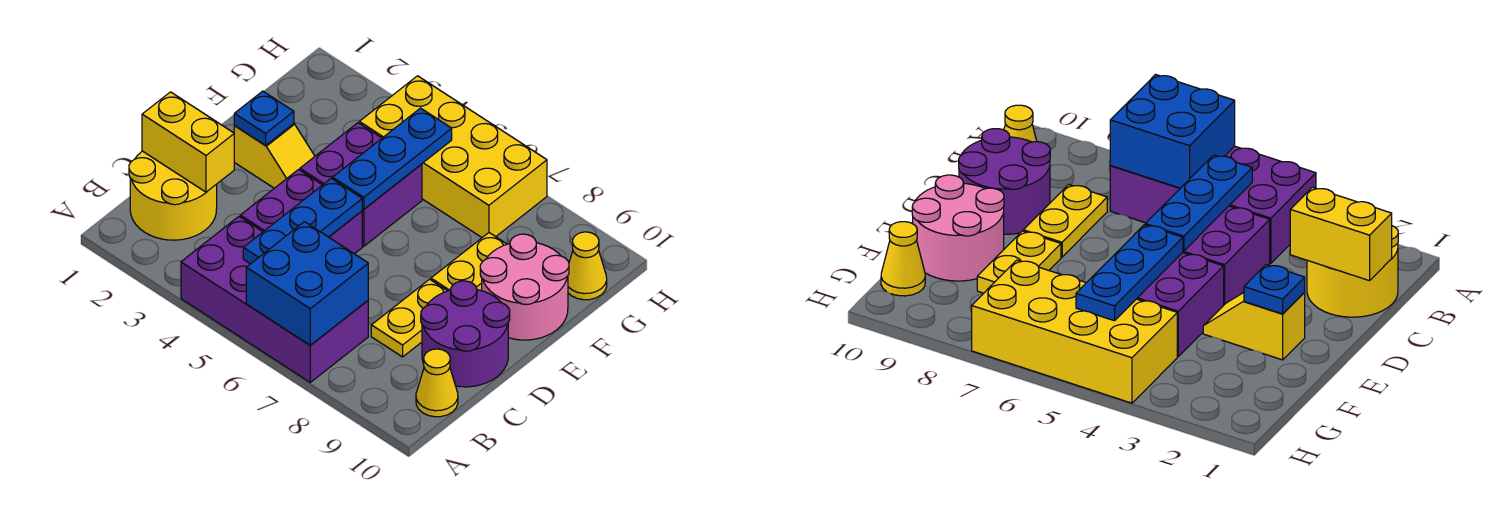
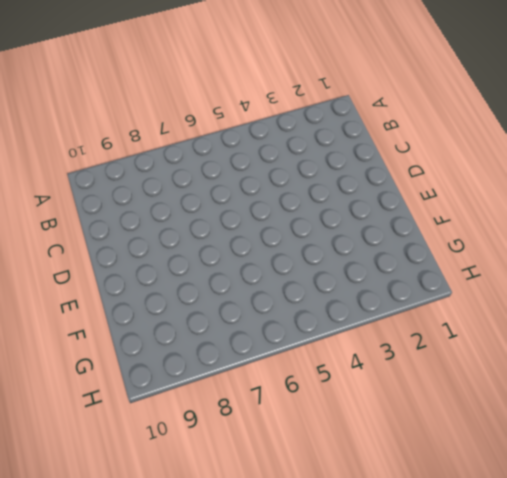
none -> purple 2x4 brick [181,217,368,382]
none -> yellow 2x2 round brick [129,151,217,240]
none -> yellow 1x1 cone [416,349,458,417]

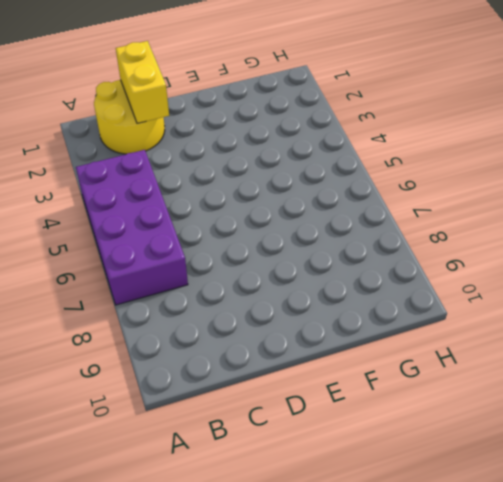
none -> yellow 1x1 cone [416,349,458,417]
none -> purple 2x2 brick [240,170,362,254]
none -> yellow 1x2 plate [371,279,447,357]

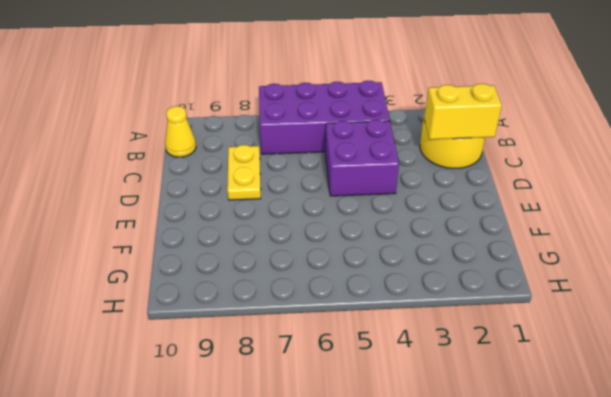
none -> purple 2x2 round brick [421,281,510,387]
none -> yellow 1x2 slope [234,124,315,188]
none -> purple 2x2 brick [300,123,422,246]

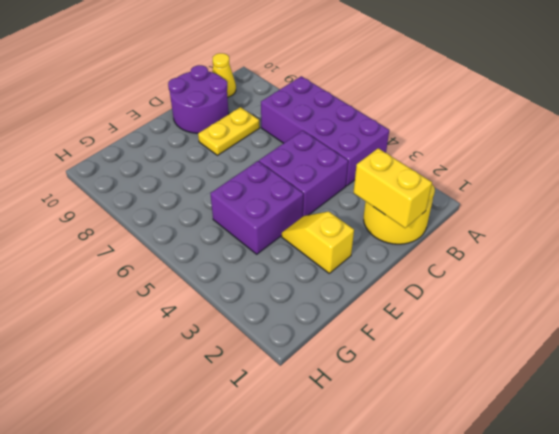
none -> yellow 1x2 plate [431,233,507,291]
none -> pink 2x2 round brick [480,234,569,340]
none -> yellow 2x4 brick [359,76,547,238]

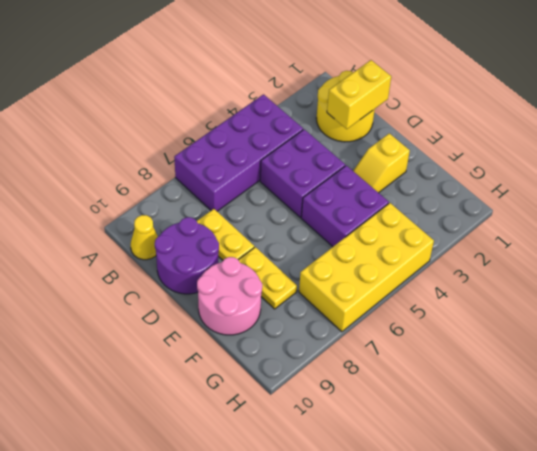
none -> yellow 1x1 cone [568,232,607,300]
none -> blue 2x2 brick [246,222,368,345]
none -> blue 1x3 plate [243,178,362,264]

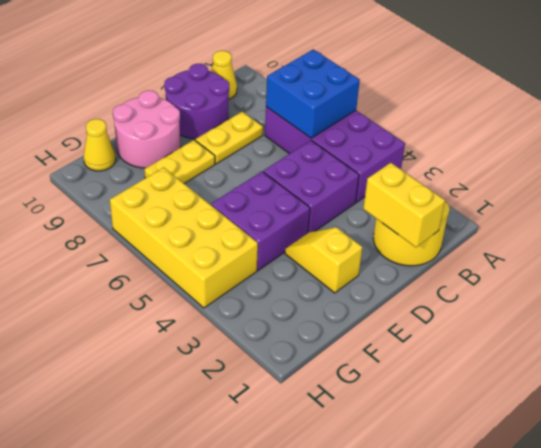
none -> blue 1x3 plate [243,178,362,264]
none -> blue 1x1 plate [234,91,294,145]
none -> blue 1x3 plate [333,108,452,209]

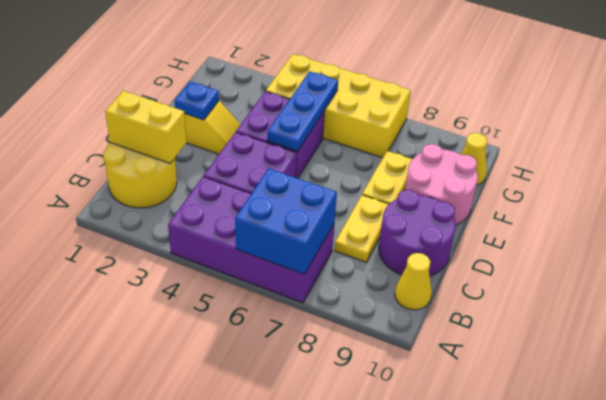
none -> blue 1x3 plate [243,178,362,264]

